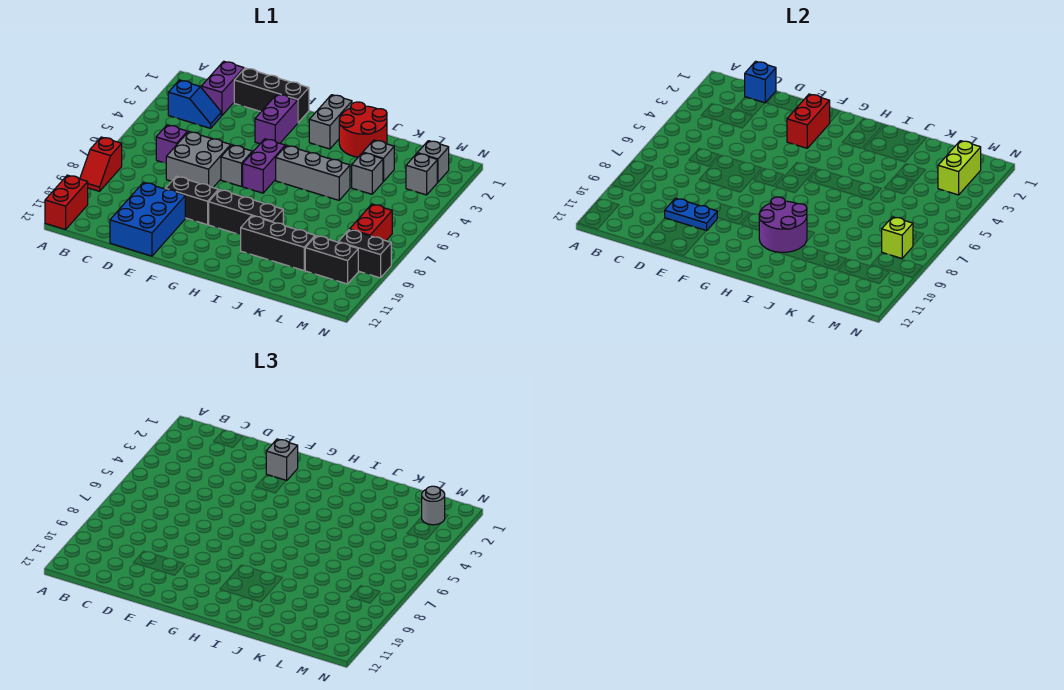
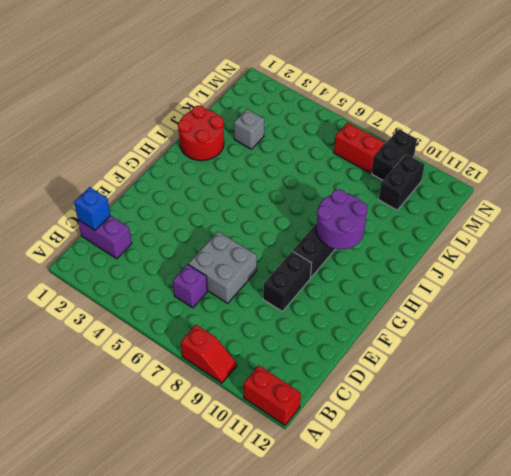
none -> blue 1x2 slope [168,80,221,128]
none -> black 1x3 brick [234,68,309,123]
none -> blue 2x3 brick [110,183,185,256]
none -> purple 1x2 brick [255,94,298,144]

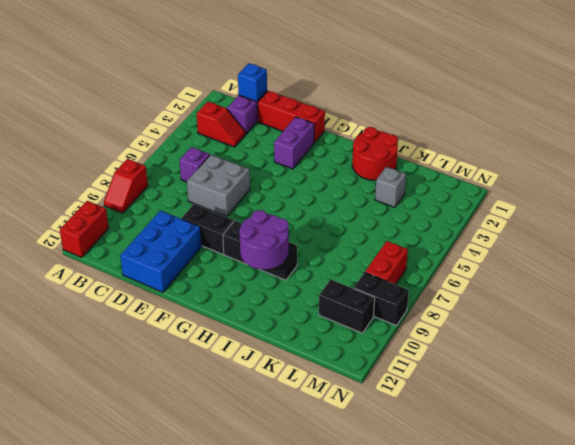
red 1x2 slope [197,102,245,147] -> blue 1x2 slope [168,80,221,128]
red 1x3 brick [258,91,325,143] -> black 1x3 brick [234,68,309,123]
none -> grey 1x1 brick [221,145,252,187]
none -> purple 1x2 brick [243,139,285,193]
none -> grey 1x2 brick [309,95,352,149]
none -> grey 1x3 brick [276,146,350,200]

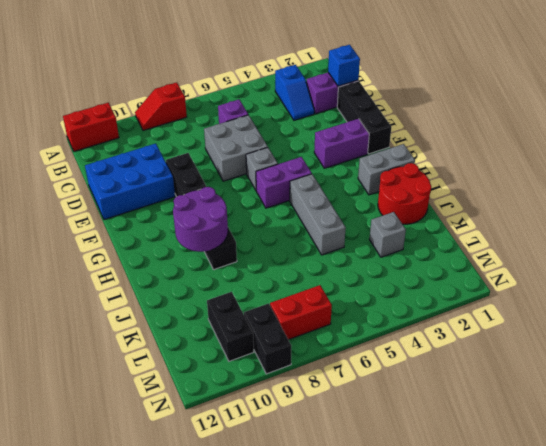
none -> black 1x3 brick [241,216,315,271]
none -> grey 1x1 brick [352,153,383,194]
none -> grey 1x1 brick [418,141,449,182]
none -> grey 1x1 brick [406,153,437,195]

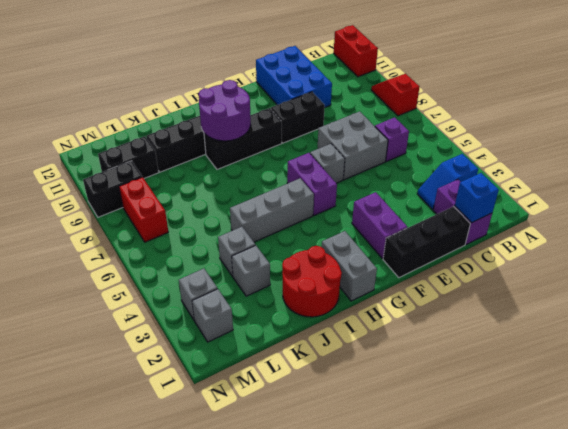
none -> blue 1x2 plate [665,198,717,231]
none -> red 1x2 brick [787,94,830,148]
none -> lime 1x2 brick [938,141,981,195]
none -> lime 1x1 brick [882,217,913,258]

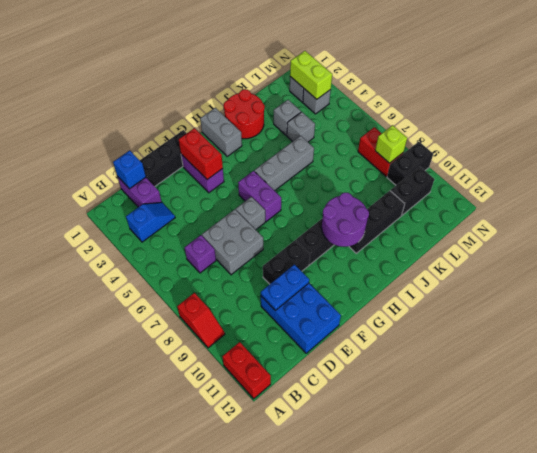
none -> grey 1x1 brick [266,439,298,481]
none -> grey 1x1 round brick [422,486,445,525]

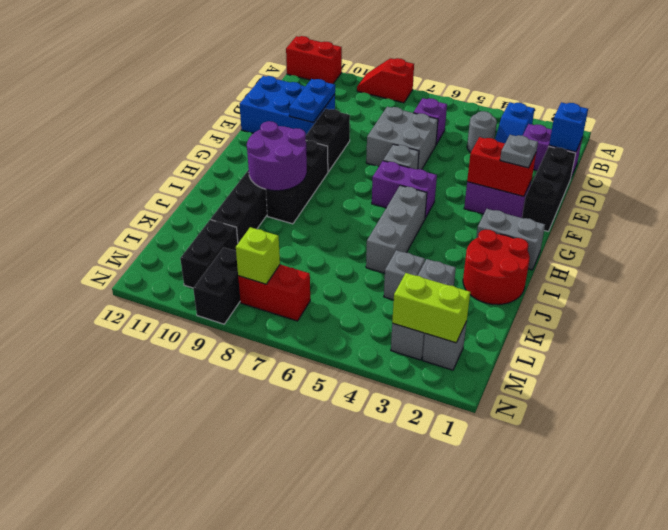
grey 1x1 round brick [467,111,497,152] -> grey 1x1 round brick moved to [422,486,445,525]
grey 1x1 plate [500,135,538,168] -> grey 1x1 brick [266,439,298,481]

